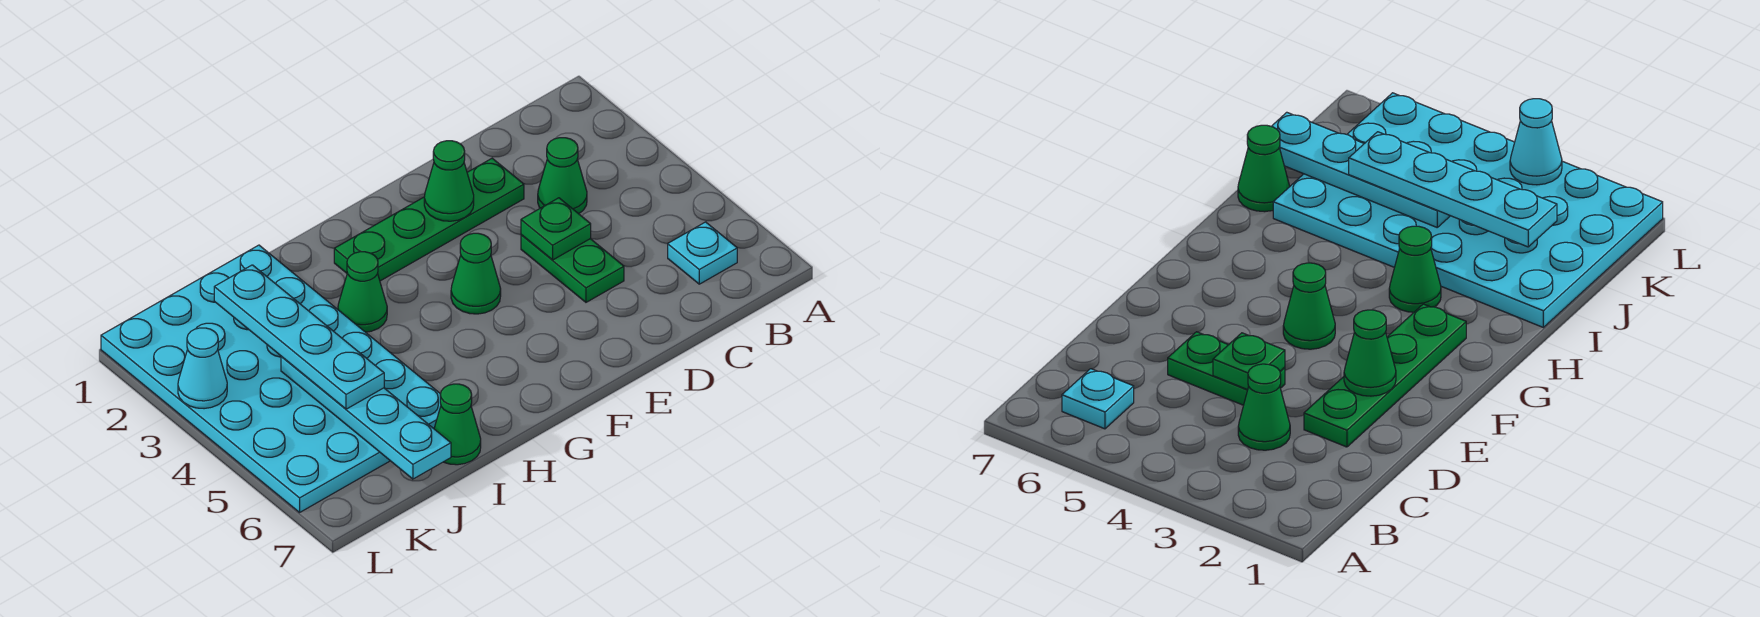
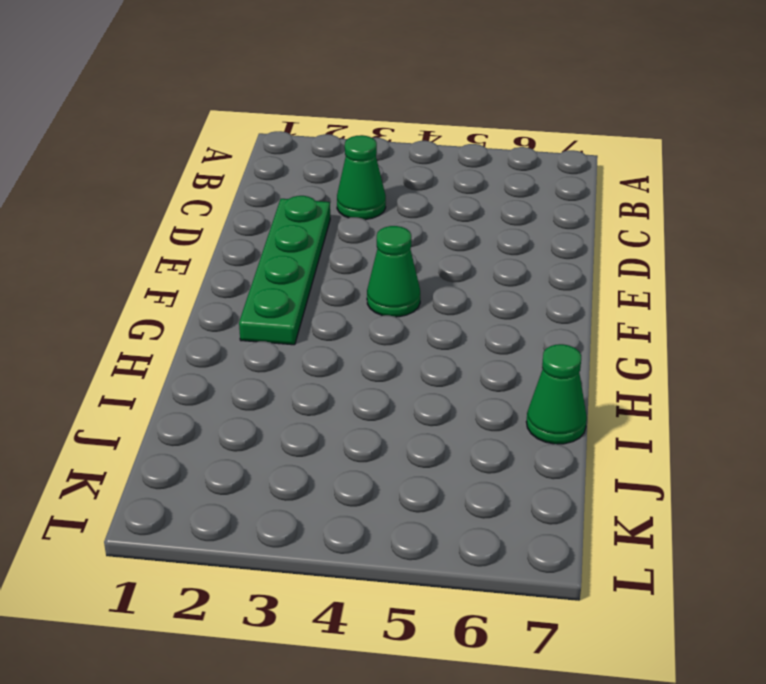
none -> cyan 1x1 plate [668,222,737,284]
none -> green 1x2 plate [521,235,624,302]
none -> green 1x1 cone [338,252,387,332]

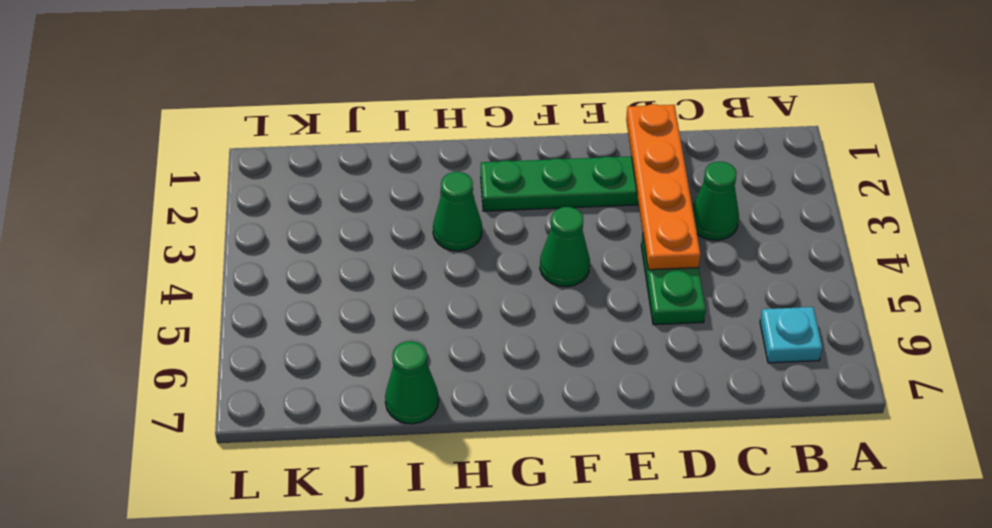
orange 1x4 plate [626,104,701,270] -> green 1x1 plate [521,198,591,260]
none -> cyan 4x6 plate [101,245,441,512]
none -> green 1x1 cone [424,141,474,221]
none -> cyan 1x4 plate [281,356,451,479]

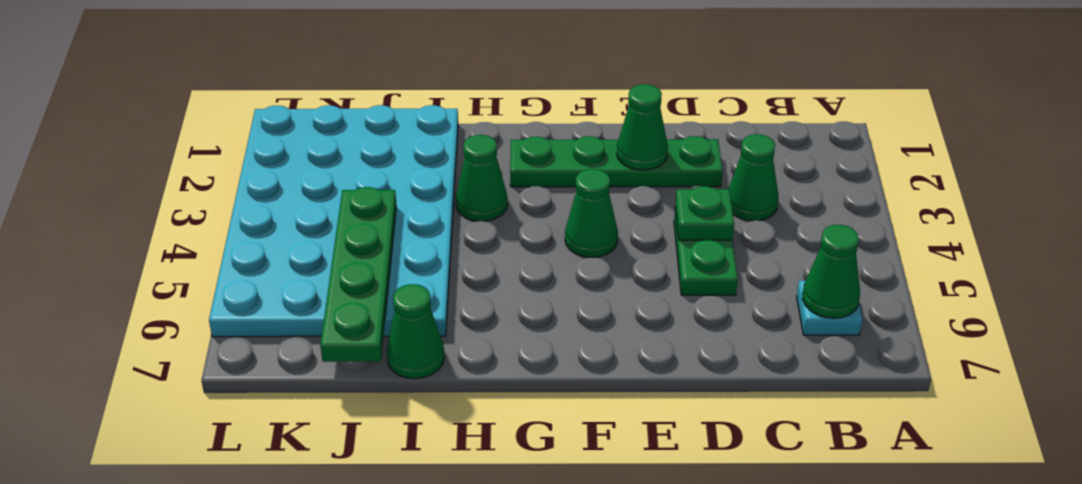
green 1x1 cone [802,225,860,318] -> none
green 1x4 plate [320,187,396,362] -> cyan 1x4 plate [281,356,451,479]
none -> cyan 1x1 cone [178,328,227,409]
none -> cyan 1x4 plate [214,265,384,409]

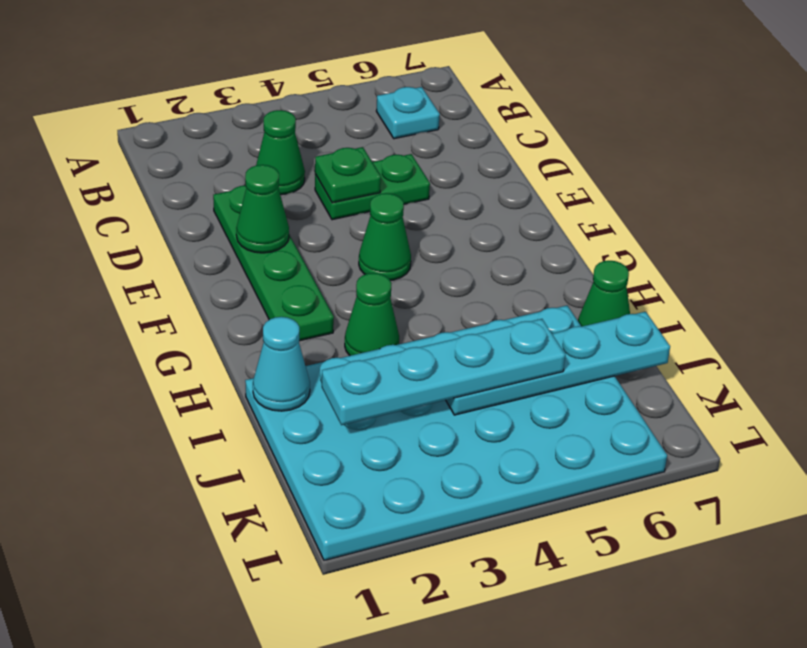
cyan 1x1 cone [253,317,310,411] -> cyan 1x1 cone moved to [178,328,227,409]

